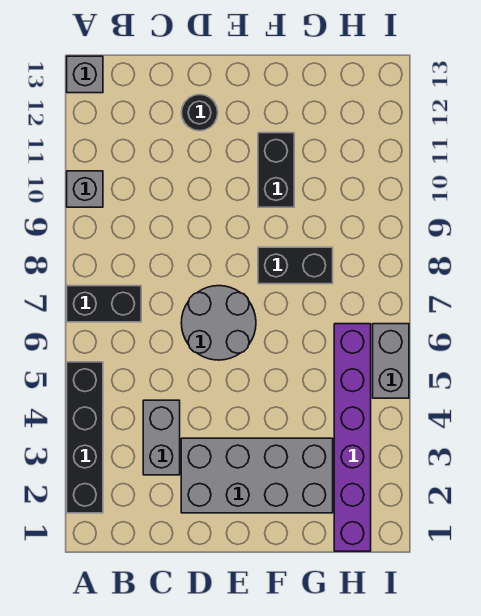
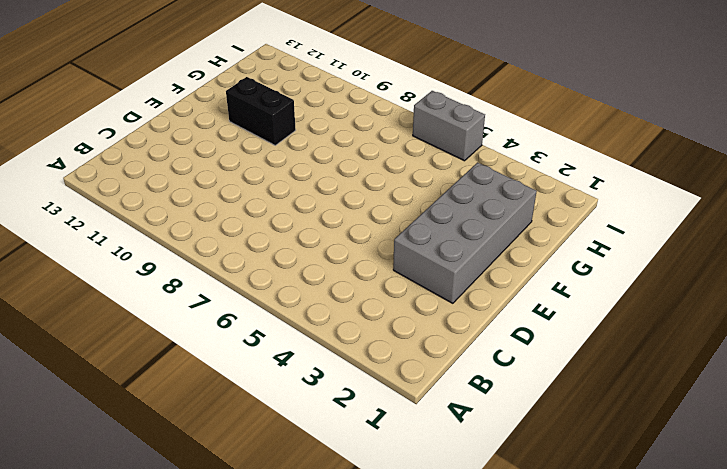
none -> black 1x4 brick [67,362,103,513]
none -> black 1x2 brick [67,286,141,322]
none -> grey 1x1 brick [67,171,103,207]

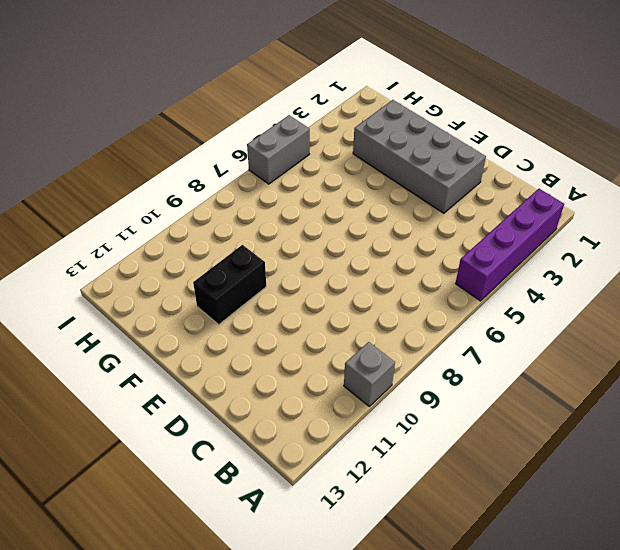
purple 1x4 brick [456,189,564,301] -> black 1x4 brick [67,362,103,513]
none -> black 1x2 brick [67,286,141,322]
none -> grey 1x1 brick [67,56,103,93]
none -> grey 1x2 brick [143,400,180,475]

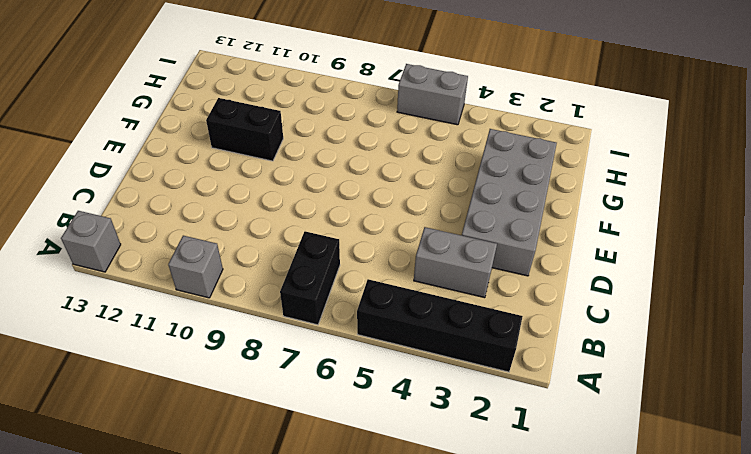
none -> grey 2x2 round brick [181,286,256,360]
none -> black 1x1 round brick [181,94,218,131]
none -> black 1x2 brick [258,247,333,284]

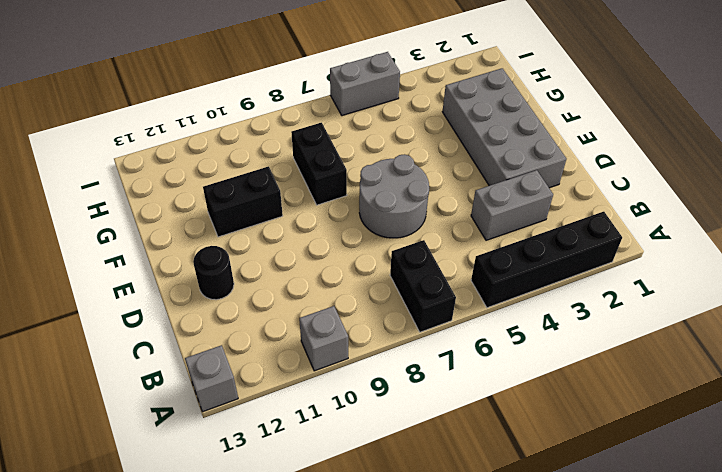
none -> purple 1x6 brick [334,324,371,551]

